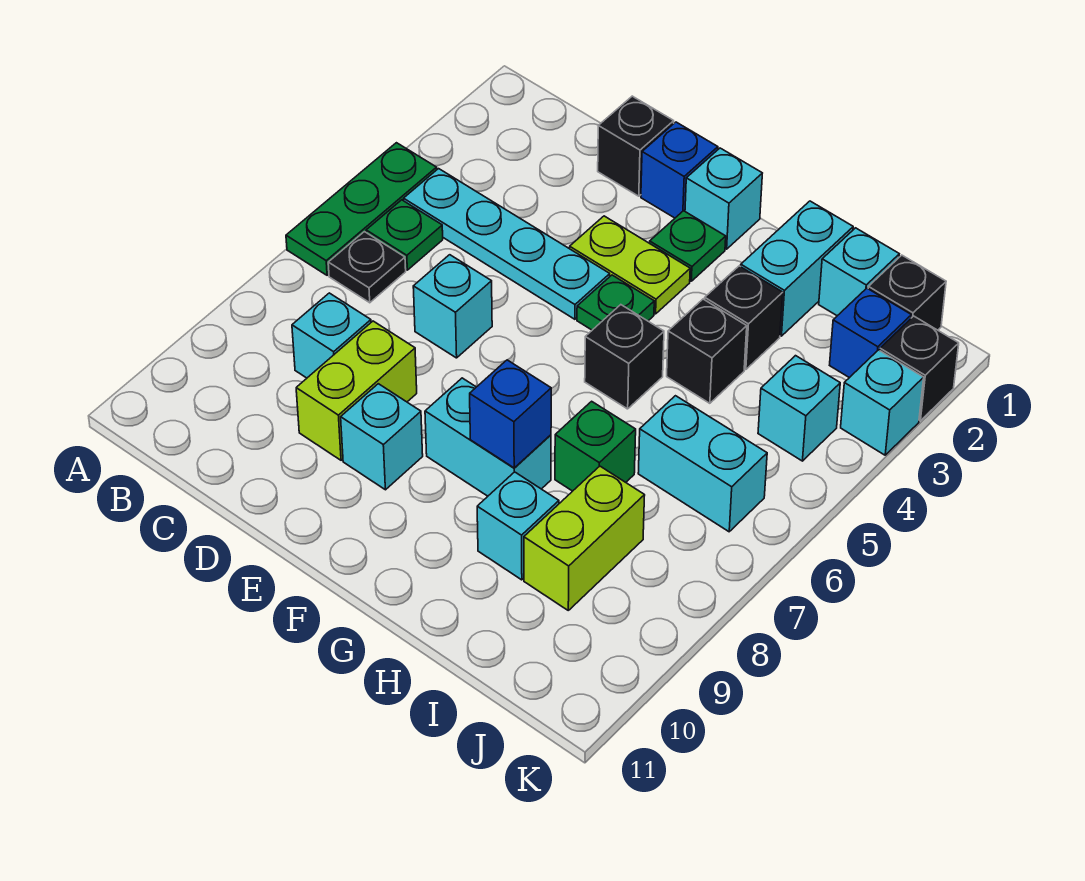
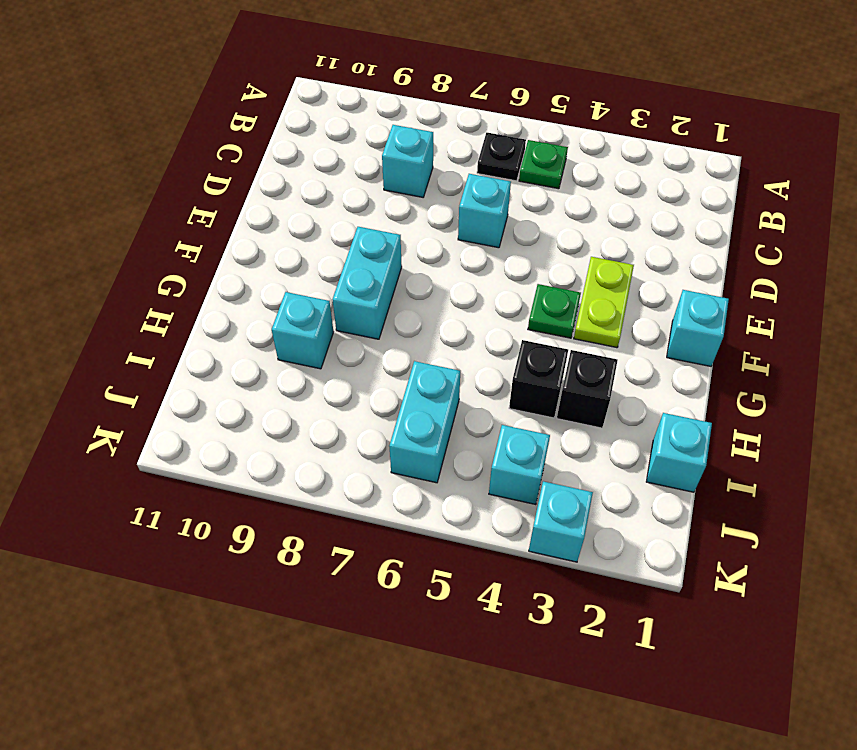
none -> green 1x3 plate [286,143,437,275]
none -> cyan 1x4 plate [404,169,610,319]
none -> black 1x1 brick [598,96,674,196]
none -> lime 1x2 brick [296,321,417,460]

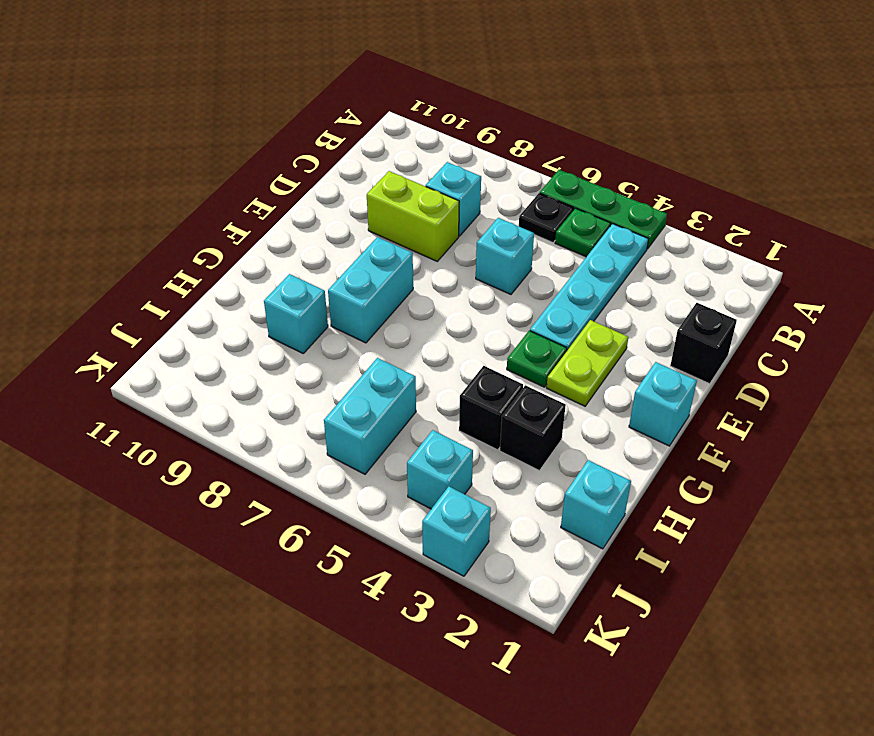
none -> blue 1x1 brick [641,122,718,218]
none -> cyan 1x1 brick [341,384,423,490]
none -> green 1x1 plate [650,211,726,281]
none -> black 1x1 brick [585,305,664,409]

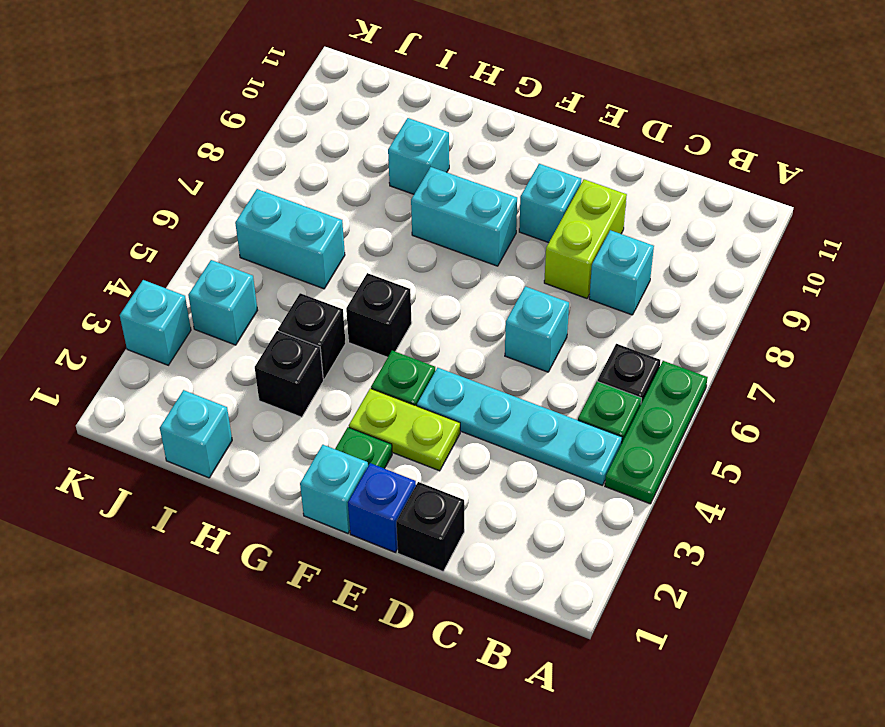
none -> cyan 1x2 brick [741,201,853,336]
none -> green 1x1 brick [555,401,636,491]
none -> lime 1x2 brick [524,466,645,610]
none -> black 1x1 brick [868,255,946,330]

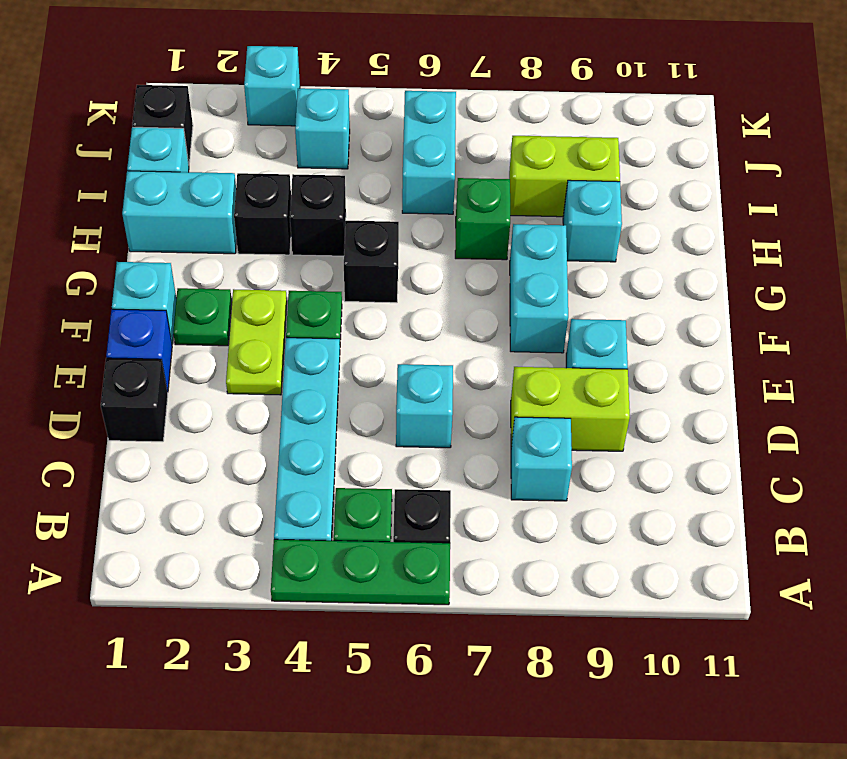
none -> blue 1x1 brick [830,288,911,378]
none -> black 1x1 brick [880,316,959,421]
none -> blue 1x1 brick [470,360,551,468]

